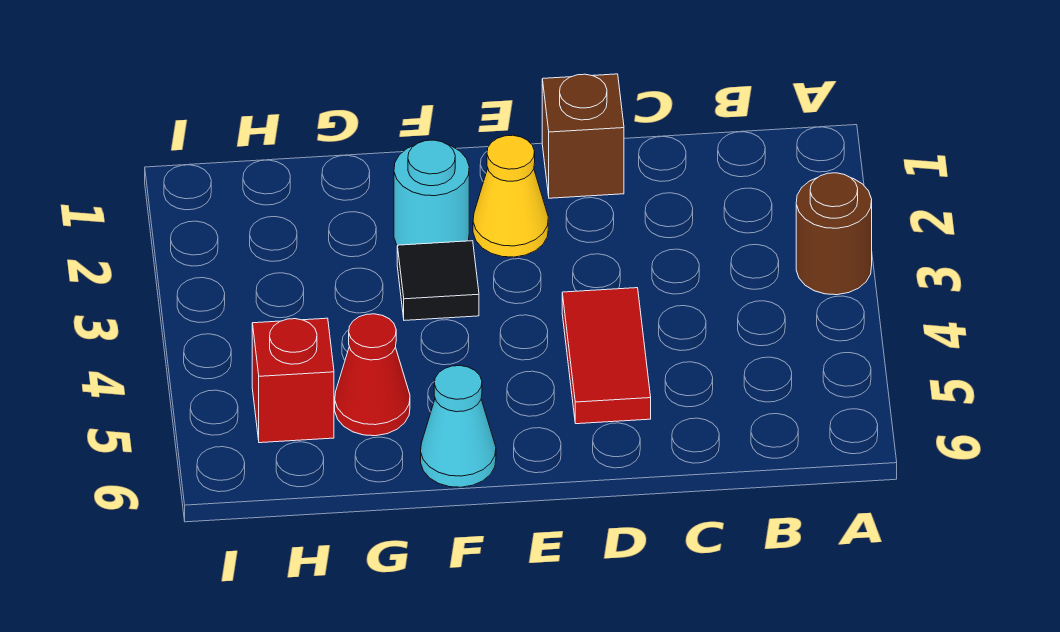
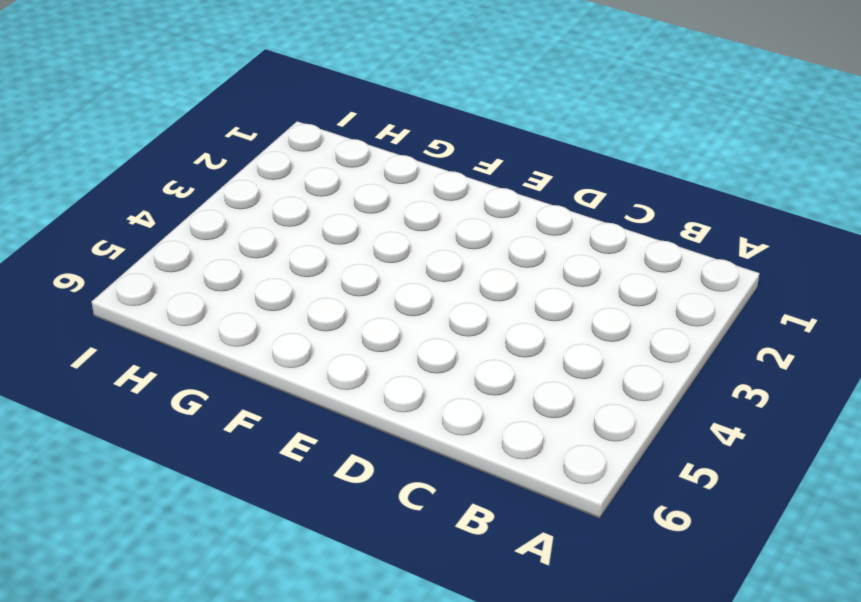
none -> brown 1x1 round brick [796,173,872,295]
none -> brown 1x1 brick [542,74,624,198]

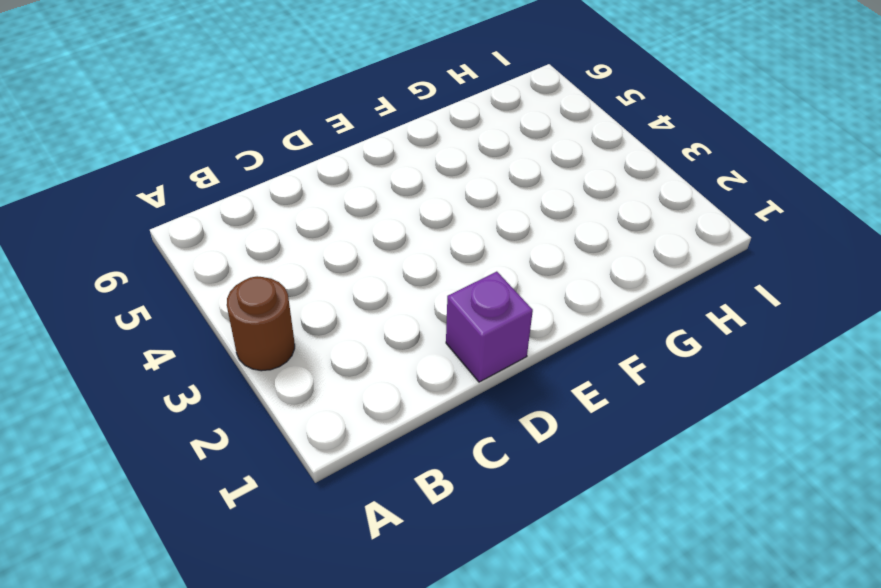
purple 1x1 brick [446,272,533,382] -> brown 1x1 brick [542,74,624,198]
none -> red 1x2 tile [562,288,651,424]
none -> yellow 1x1 cone [473,135,548,257]

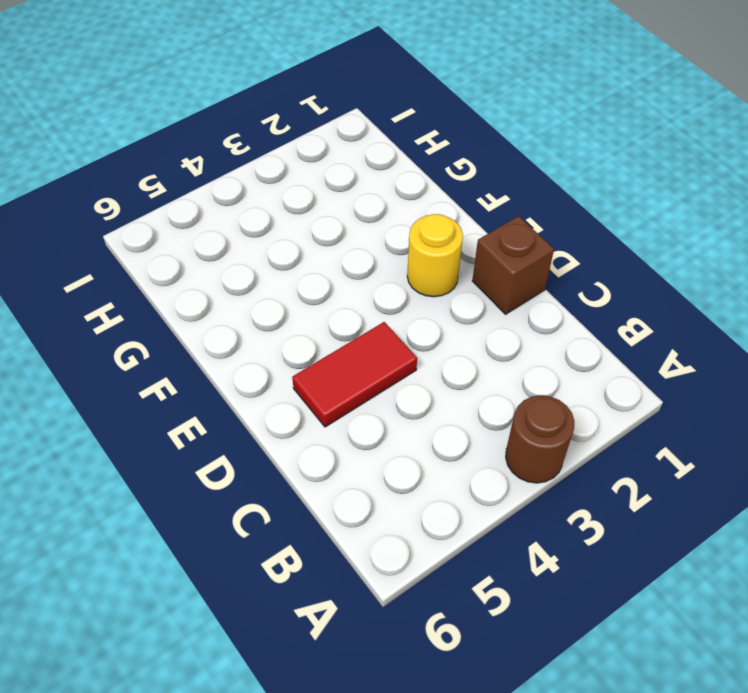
yellow 1x1 round brick [407,214,463,297] -> yellow 1x1 cone [473,135,548,257]
none -> cyan 1x1 round brick [394,140,469,246]
none -> black 1x1 tile [397,241,479,320]

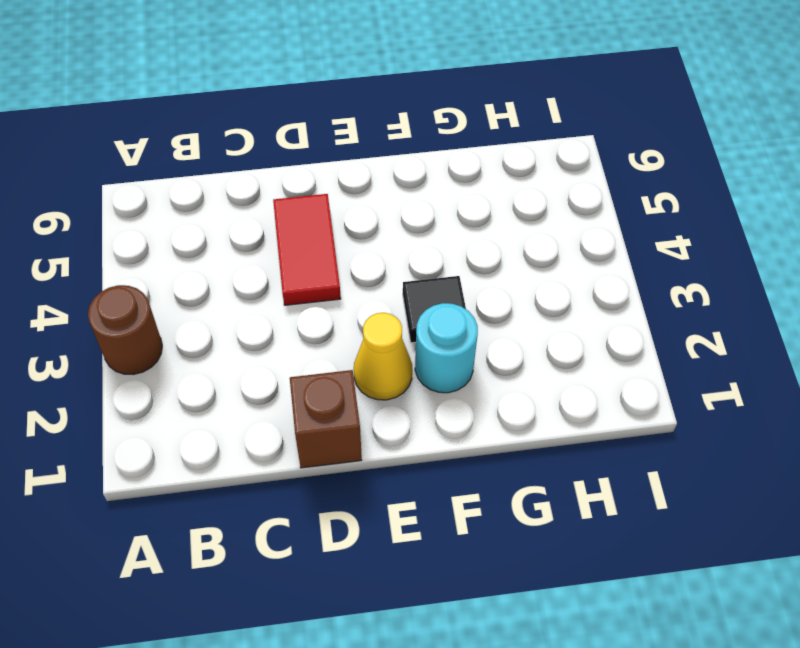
none -> cyan 1x1 cone [421,366,496,487]
none -> red 1x1 cone [335,314,410,436]

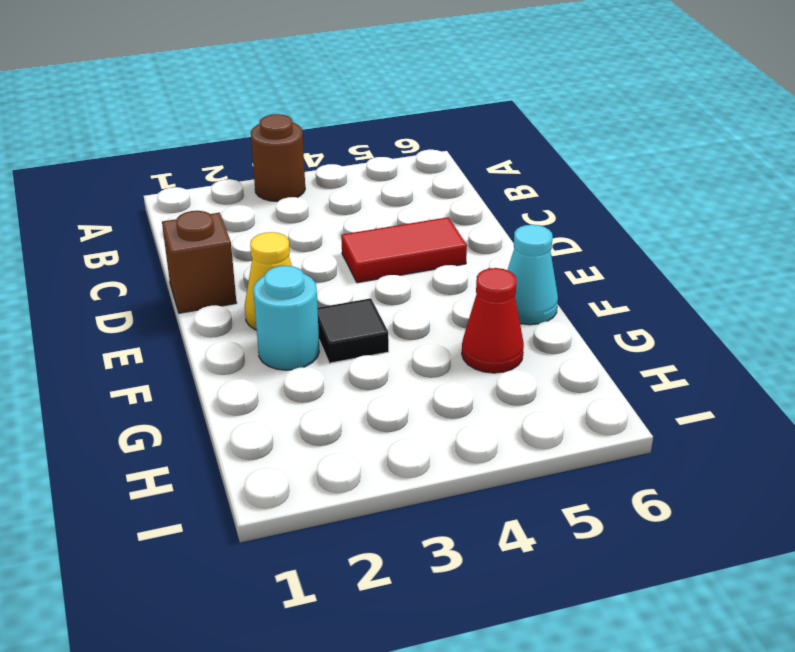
none -> red 1x1 brick [252,318,334,443]

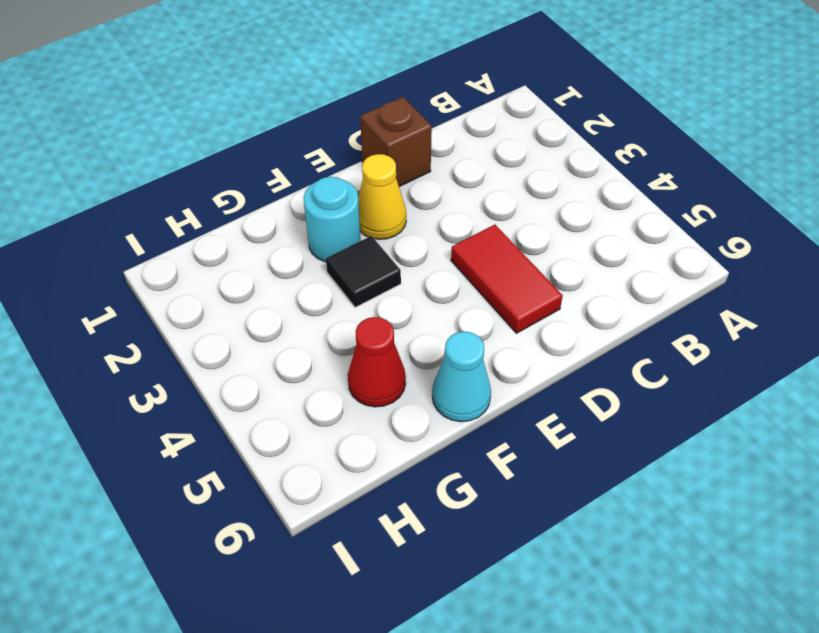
none -> brown 1x1 round brick [796,173,872,295]
none -> red 1x1 brick [252,318,334,443]

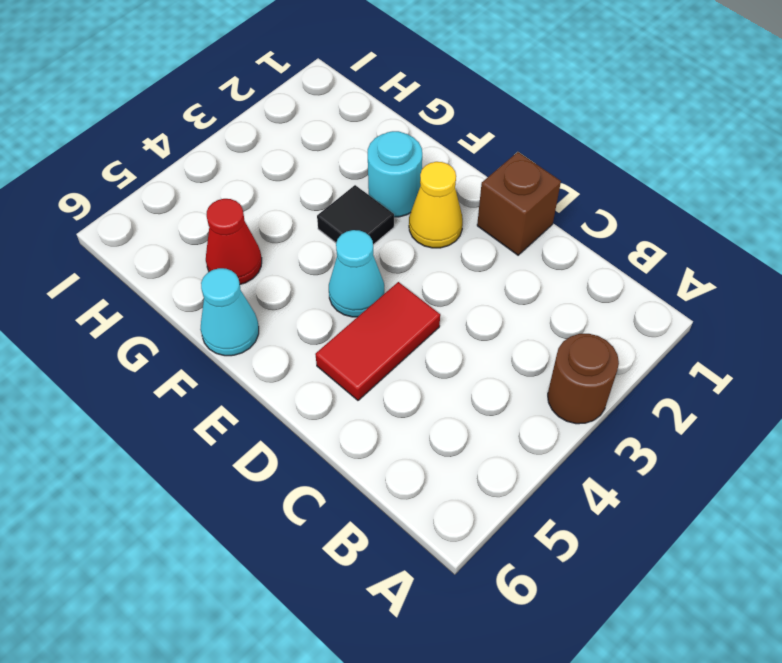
cyan 1x1 cone [329,230,384,317] -> none
none -> red 1x1 brick [252,318,334,443]

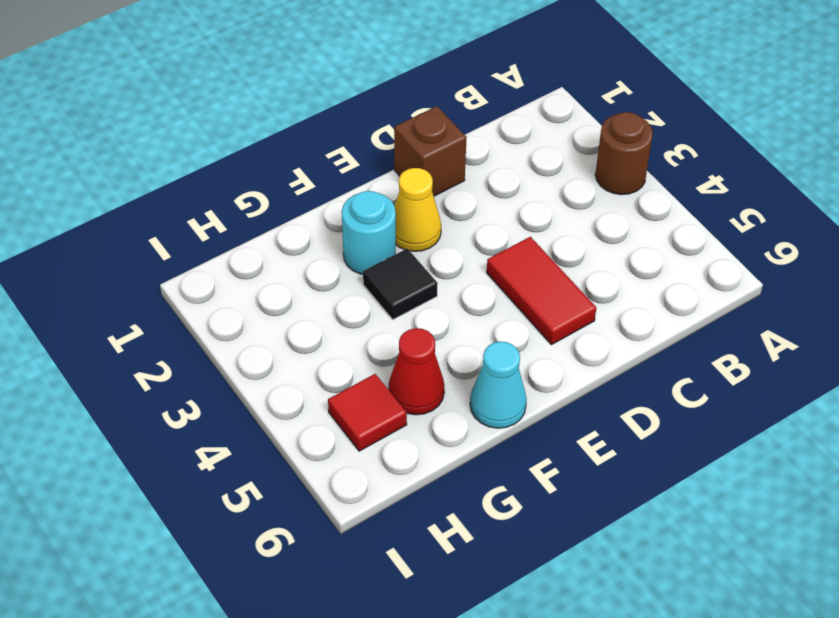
red 1x1 tile [328,374,407,451] -> red 1x1 brick [252,318,334,443]

